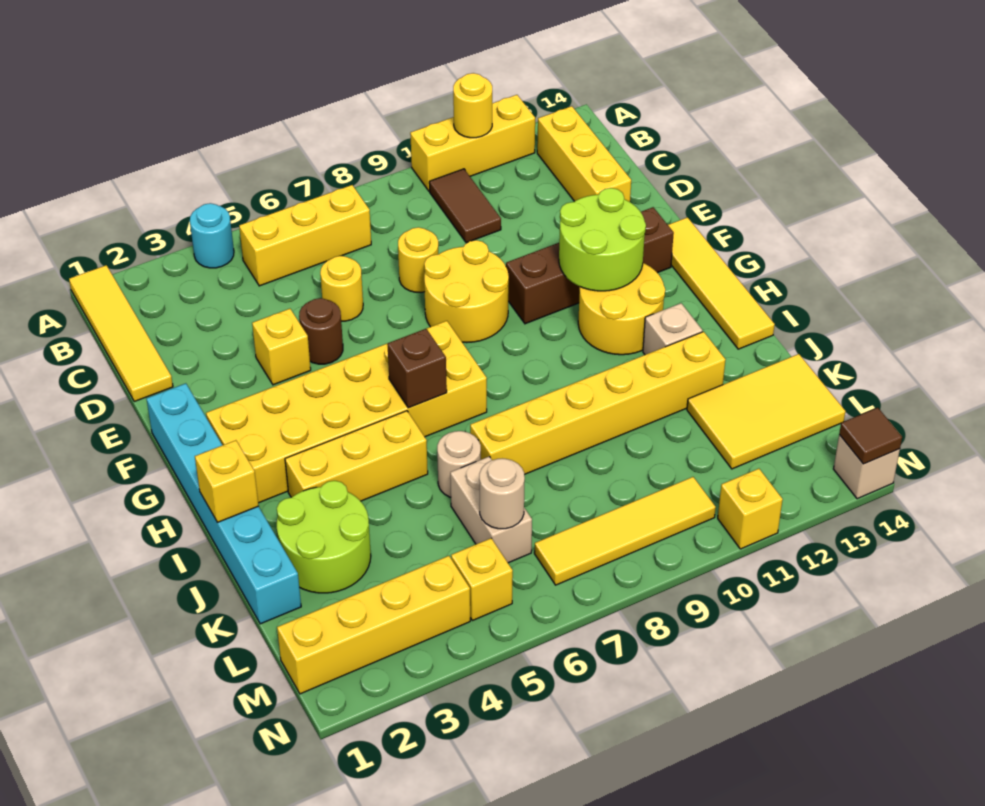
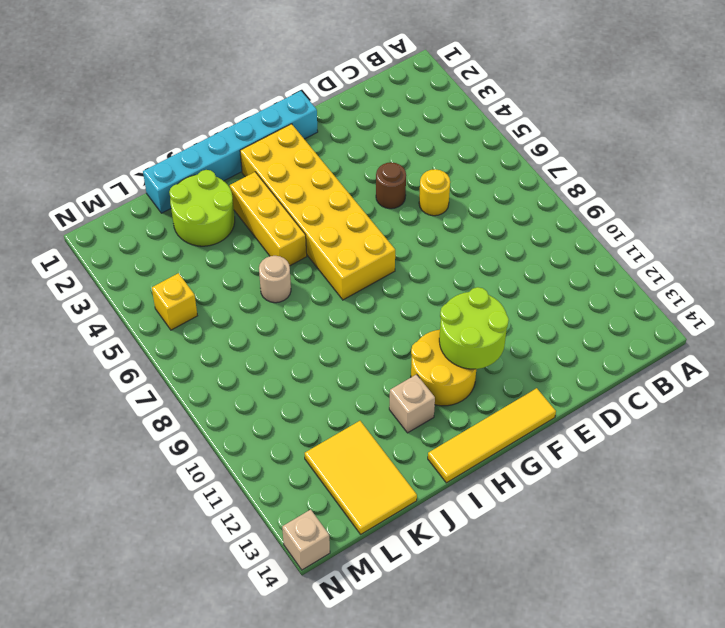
none -> yellow 1x4 tile [69,265,173,401]
none -> cyan 1x1 round brick [190,203,234,268]
none -> yellow 1x3 brick [410,95,535,191]
none -> yellow 1x3 brick [239,185,371,286]

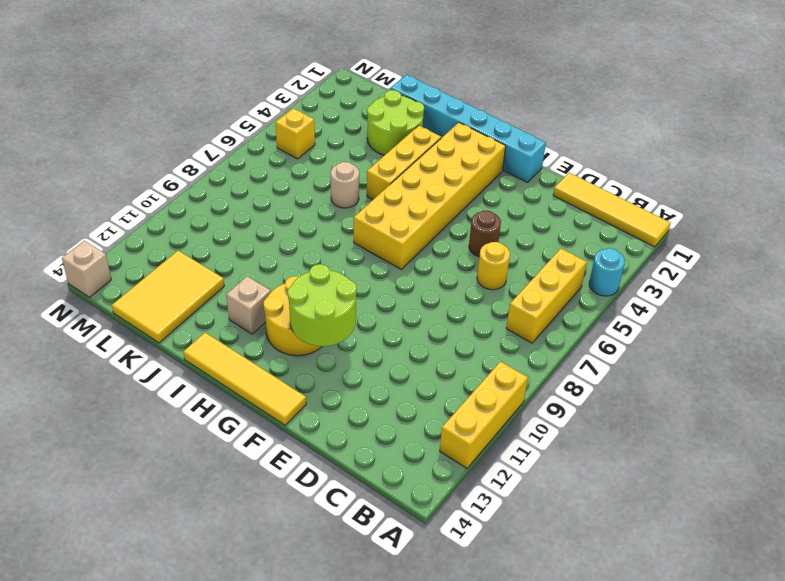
none -> brown 1x2 tile [429,169,501,243]
none -> yellow 1x3 brick [537,106,631,202]
none -> yellow 1x1 round brick [398,227,438,292]
none -> yellow 1x1 brick [252,309,311,385]

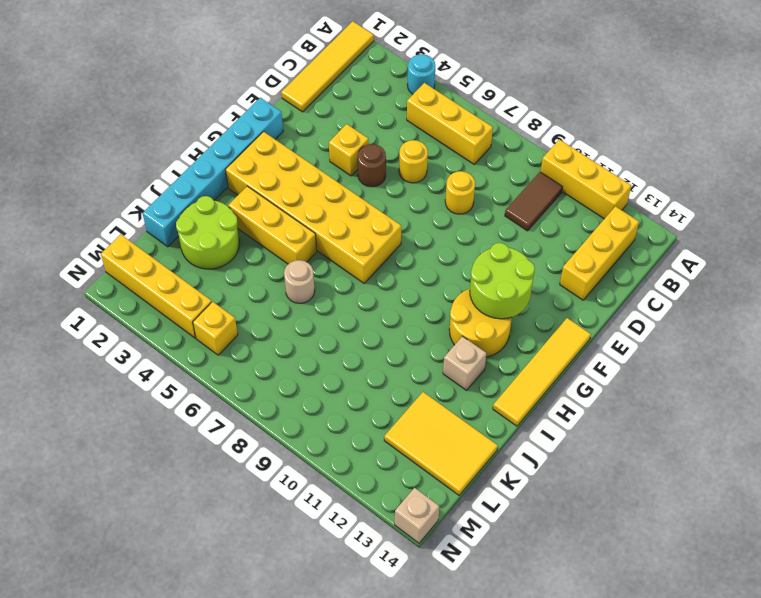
none -> yellow 2x2 round brick [424,240,509,343]
none -> brown 1x4 brick [506,207,674,324]
none -> yellow 1x6 brick [470,332,726,475]
none -> tan 1x2 brick [450,456,532,563]

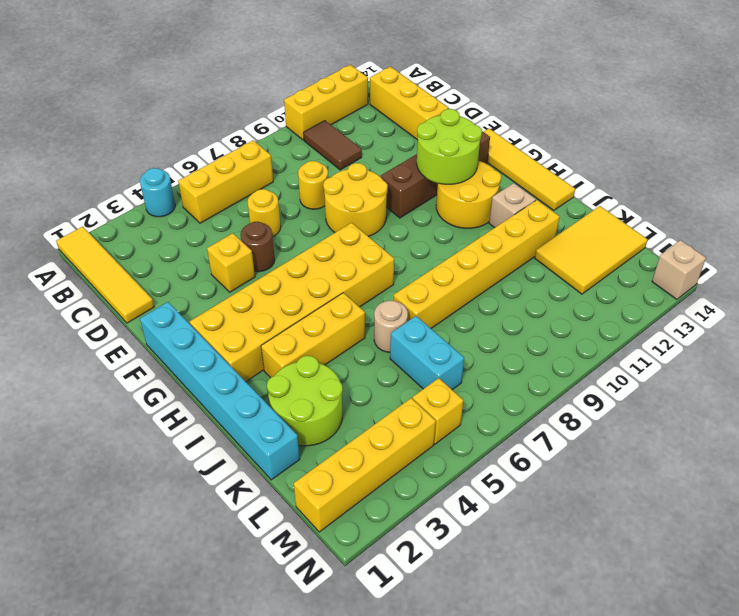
cyan 1x2 brick [390,316,464,390] -> tan 1x2 brick [450,456,532,563]
none -> yellow 1x4 tile [534,477,716,585]
none -> yellow 1x1 brick [718,469,783,549]
none -> yellow 1x1 round brick [453,73,492,138]
none -> brown 1x1 brick [387,329,447,408]

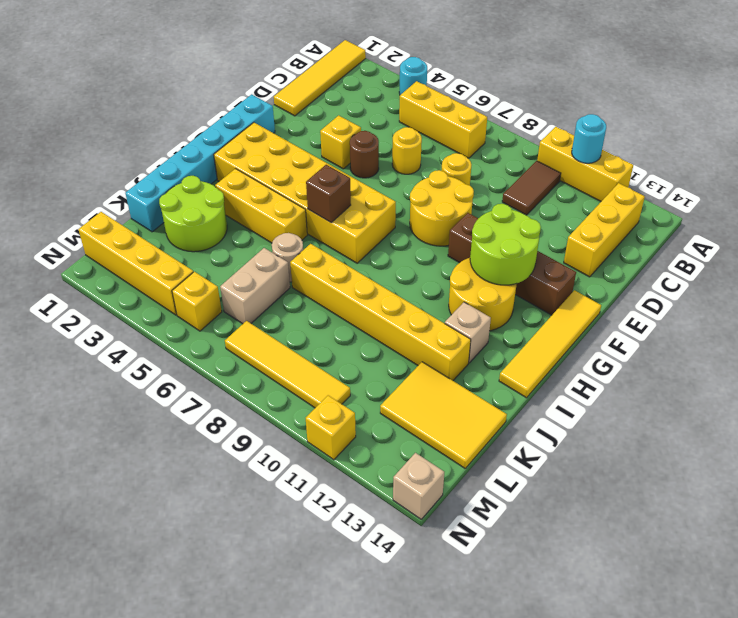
cyan 1x1 round brick [572,114,606,163] -> yellow 1x1 round brick [453,73,492,138]
none -> yellow 1x1 brick [195,440,259,522]
none -> tan 1x1 round brick [479,459,525,529]
none -> brown 1x1 tile [839,408,902,464]

